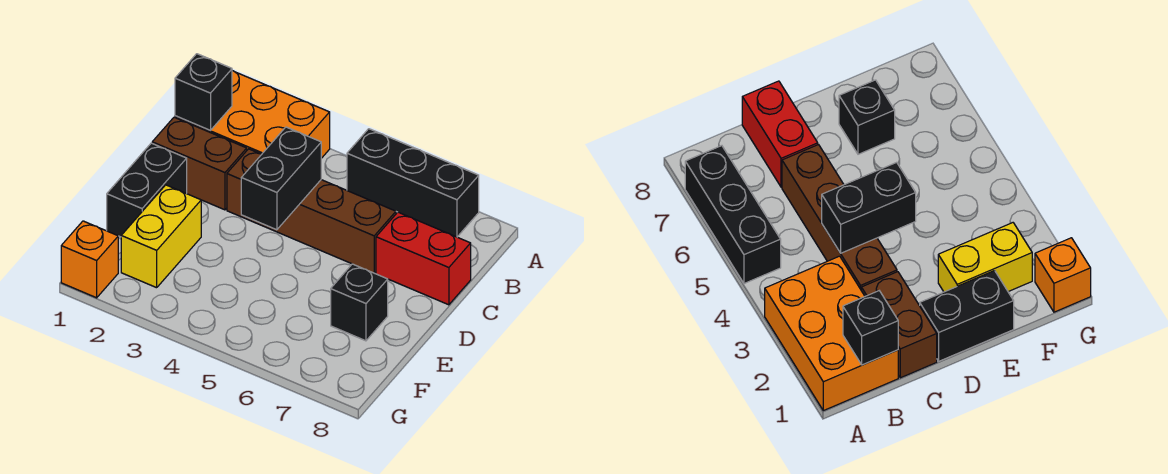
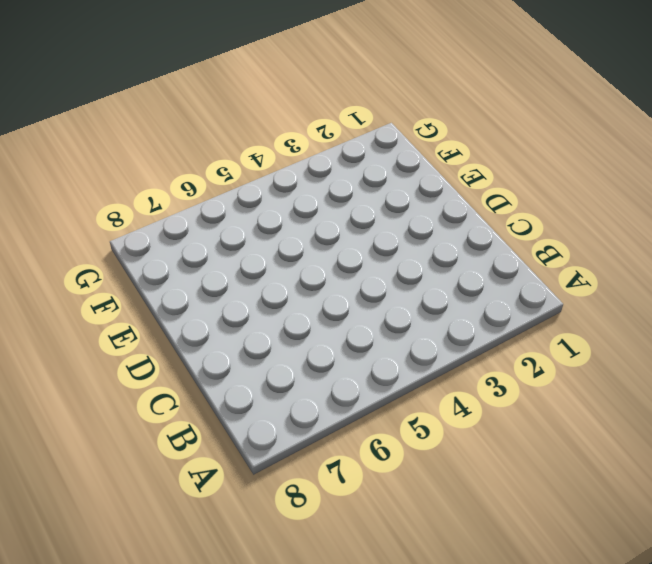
none -> orange 2x3 brick [175,71,330,158]
none -> black 1x3 brick [347,129,479,237]

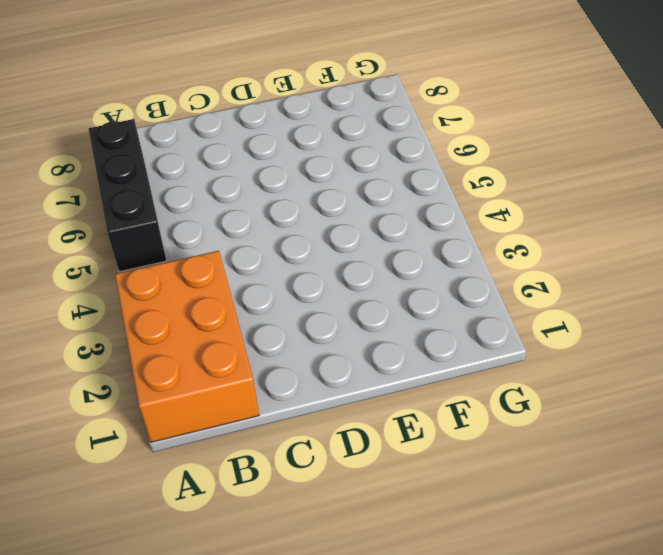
none -> brown 1x2 brick [152,117,247,210]
none -> brown 1x4 brick [227,149,396,273]

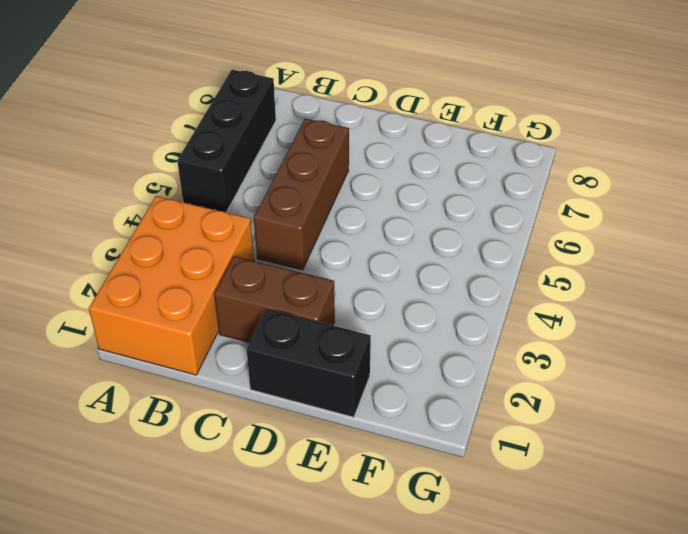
brown 1x2 brick [214,256,335,343] -> brown 1x2 brick turned to [152,117,247,210]
brown 1x3 brick [254,119,349,270] -> brown 1x4 brick [227,149,396,273]
none -> red 1x2 brick [376,212,471,305]
none -> yellow 1x2 brick [121,185,201,288]

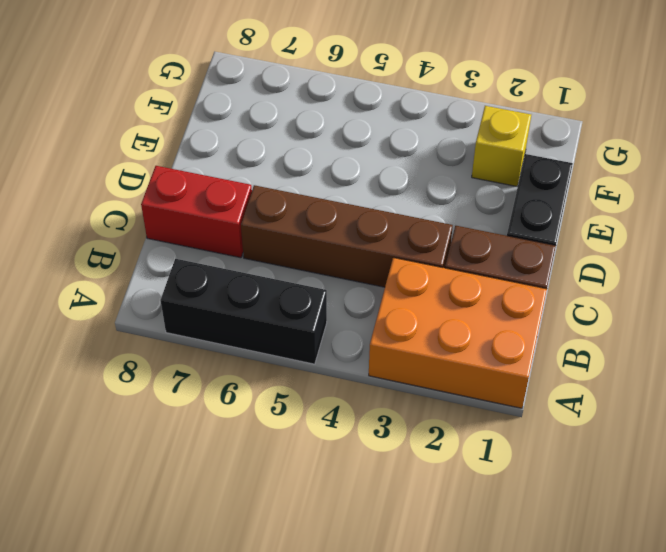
yellow 1x1 brick [472,106,531,187] -> yellow 1x2 brick [121,185,201,288]
none -> black 1x1 brick [331,264,388,341]
none -> orange 1x1 brick [61,221,118,298]

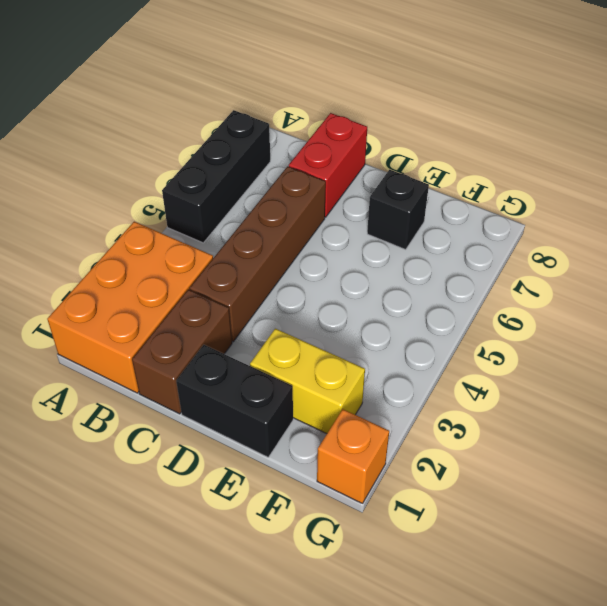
none -> black 1x1 brick [175,54,232,130]
none -> black 1x2 brick [241,127,321,230]

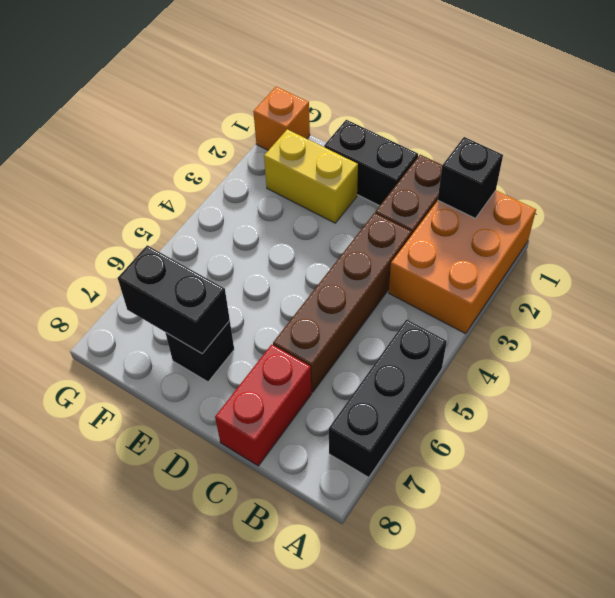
black 1x2 brick [118,245,230,354] -> black 1x2 brick moved to [241,127,321,230]

